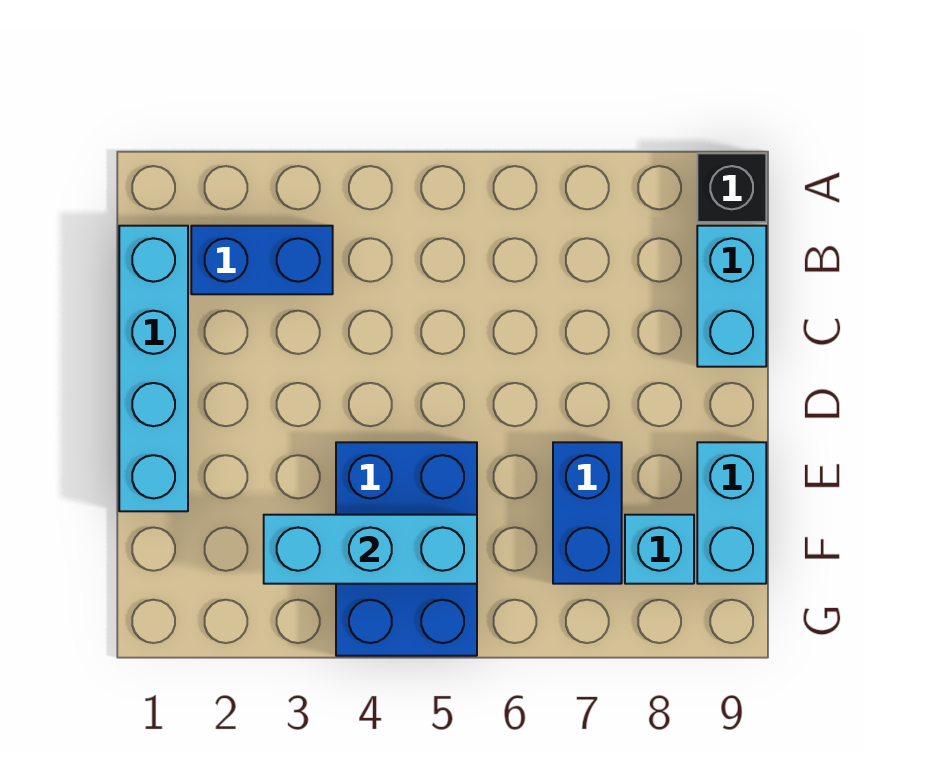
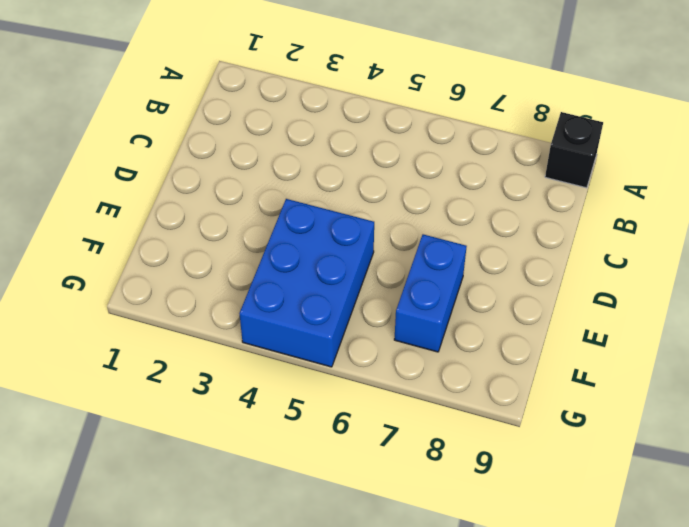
none -> cyan 1x4 brick [119,226,188,511]
none -> blue 1x2 brick [191,226,333,294]

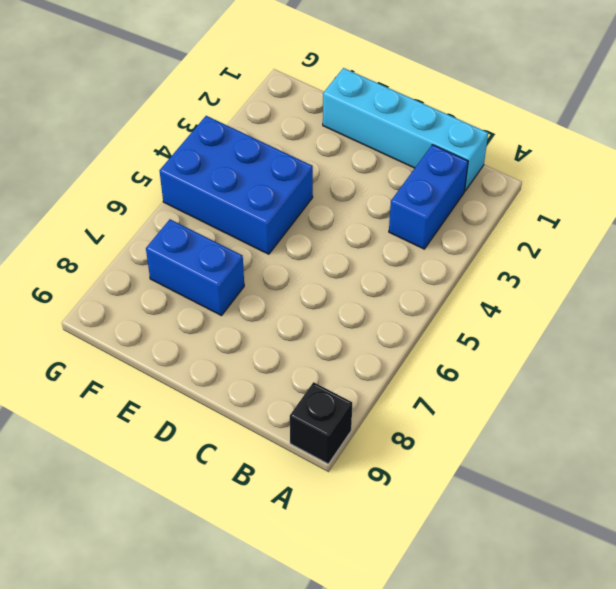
none -> cyan 1x2 brick [697,226,766,367]
none -> cyan 1x2 brick [697,442,766,584]

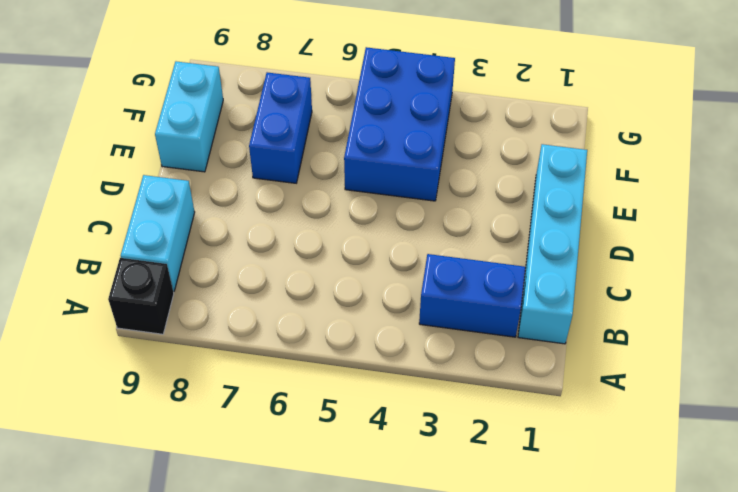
none -> cyan 1x1 brick [625,515,694,584]
none -> cyan 1x3 brick [264,515,477,584]

